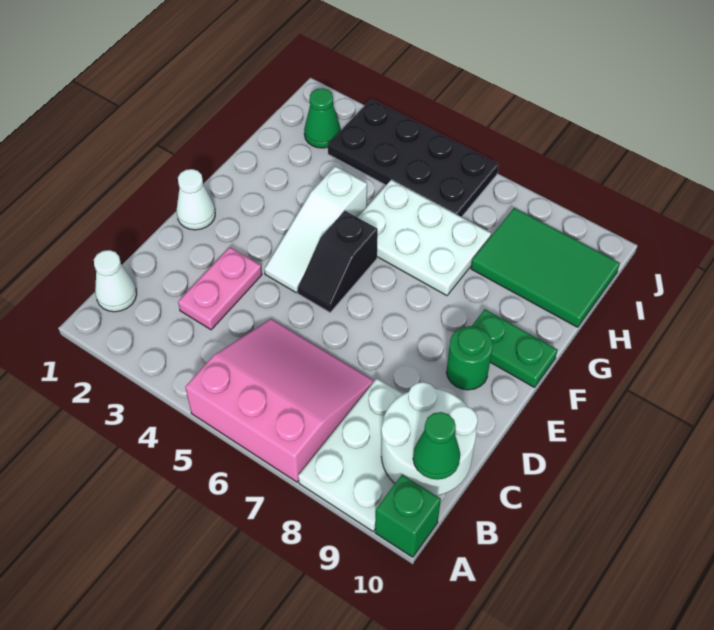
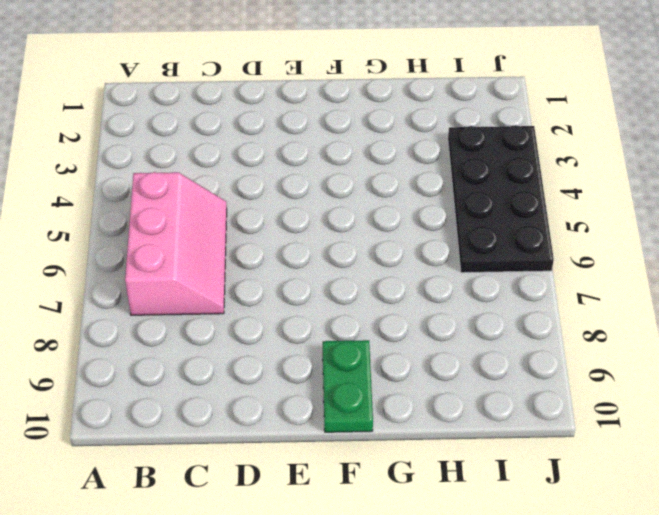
pink 2x3 slope [125,172,227,315] -> pink 3x3 slope [185,319,374,482]
none -> white 2x3 plate [298,379,403,531]
none -> green 1x1 brick [375,475,441,557]
none -> white 1x1 cone [94,250,137,312]

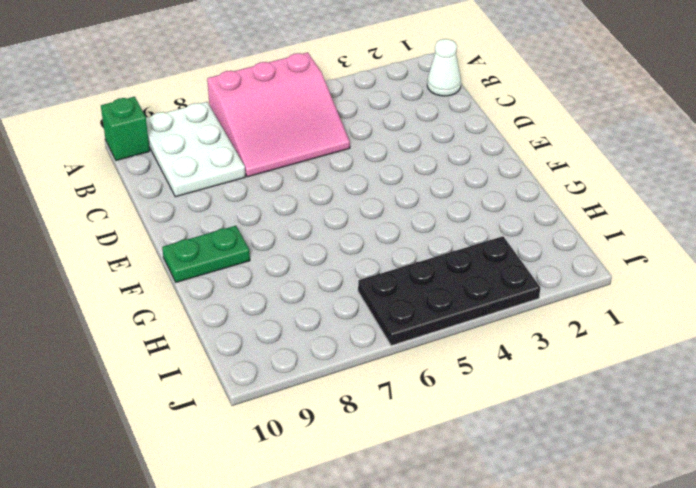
none -> pink 1x2 plate [178,247,262,330]
none -> white 1x1 cone [177,169,215,230]
none -> white 1x3 slope [264,166,367,293]

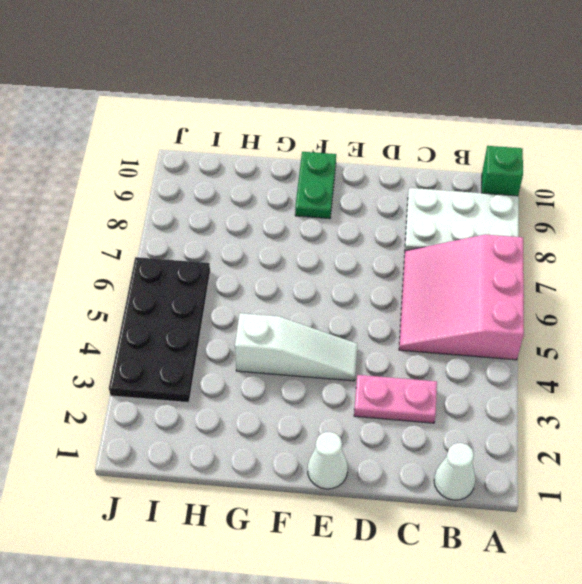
none -> black 1x2 slope [298,211,378,312]
none -> green 1x1 round brick [446,326,493,390]
none -> white 2x3 plate [358,180,491,296]

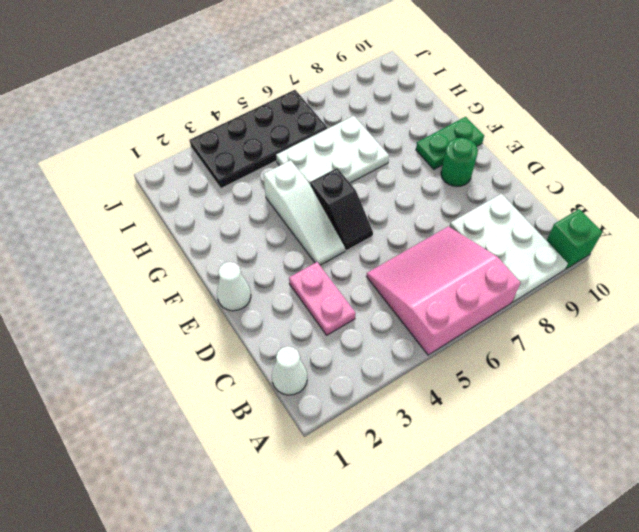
none -> green 2x3 tile [471,208,620,327]
none -> green 1x1 cone [304,88,341,148]
none -> white 2x2 round brick [381,382,478,496]

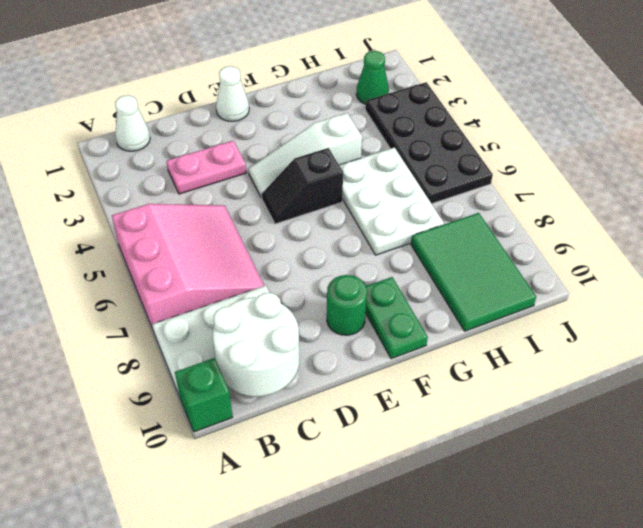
none -> green 1x1 cone [413,412,460,480]

